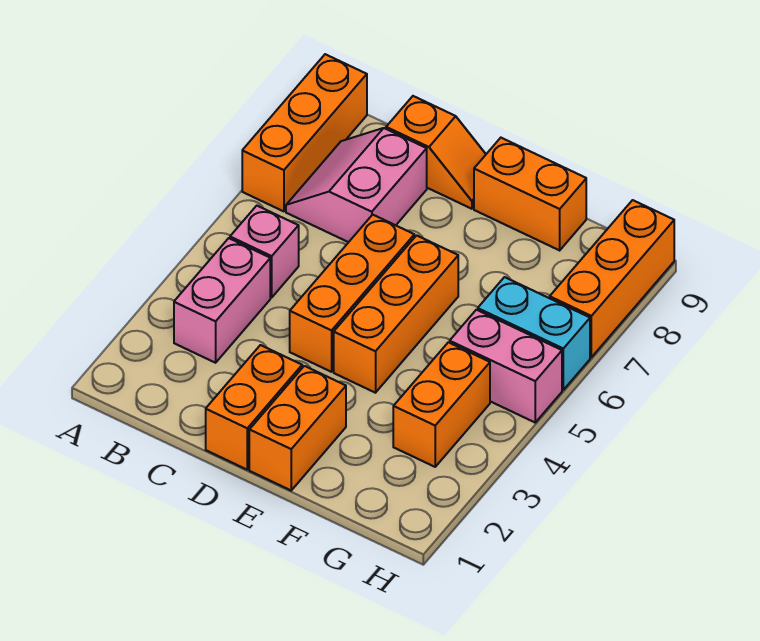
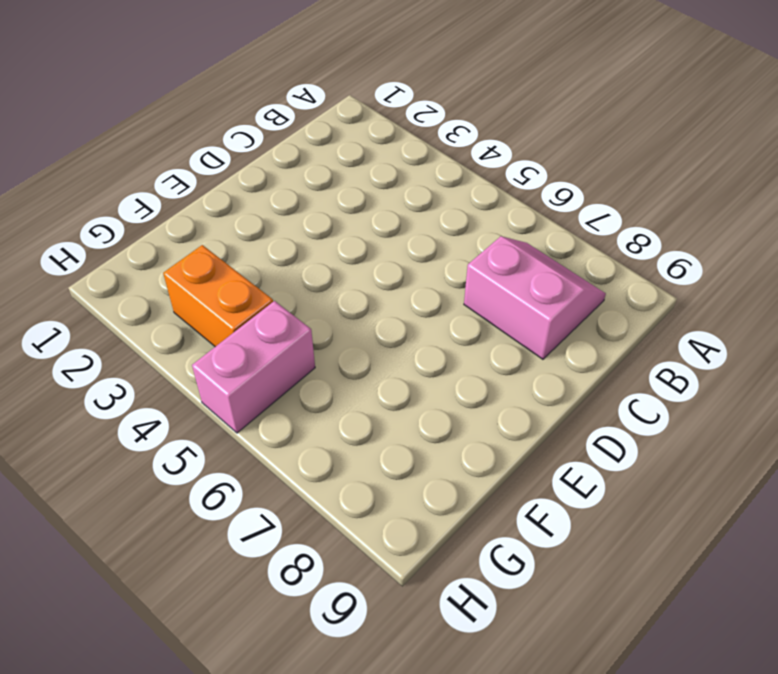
none -> orange 1x3 brick [242,54,367,211]
none -> pink 1x2 brick [174,238,270,363]
none -> pink 1x1 brick [230,206,299,297]

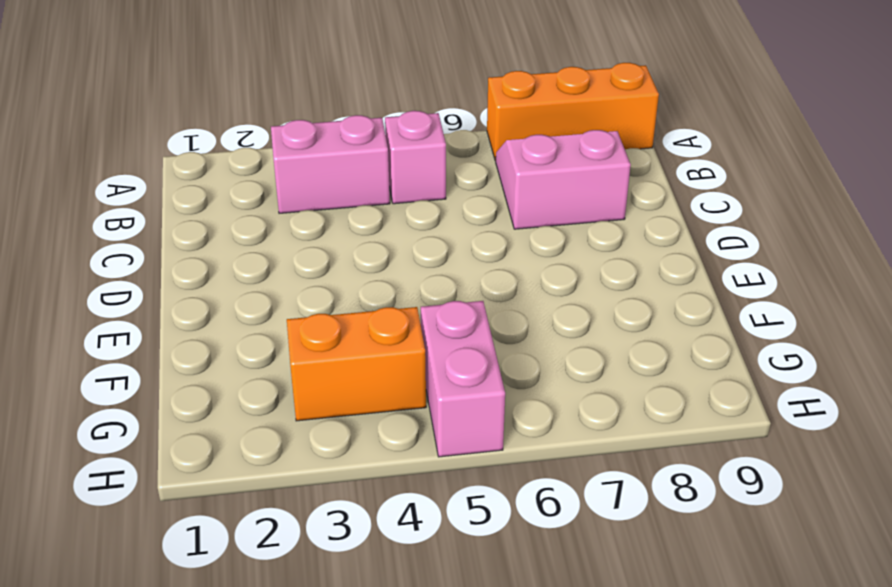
none -> orange 1x2 slope [386,96,486,209]
none -> orange 1x2 brick [206,345,302,469]
none -> orange 1x3 brick [290,215,414,372]

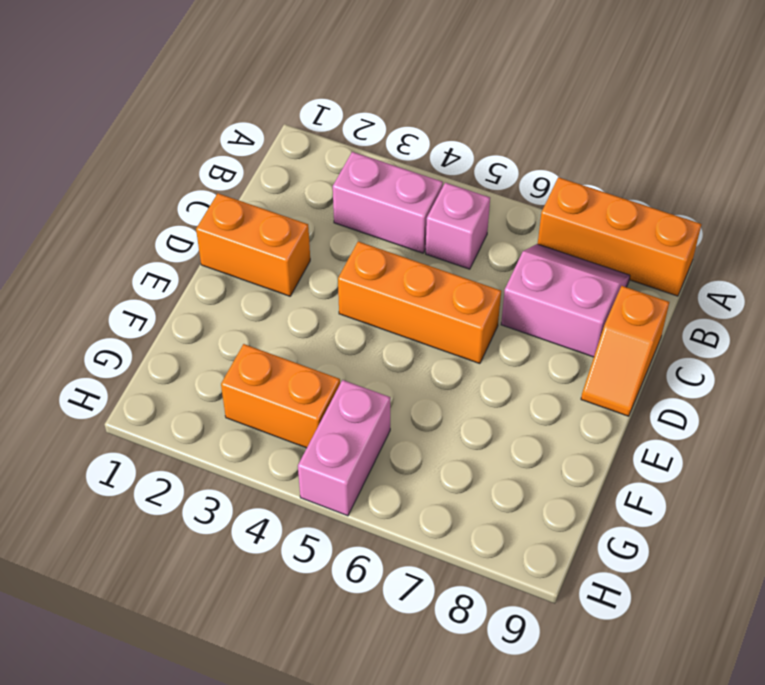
none -> orange 1x2 brick [249,366,346,490]
none -> orange 1x3 brick [334,235,458,393]
none -> orange 1x2 brick [474,138,586,250]

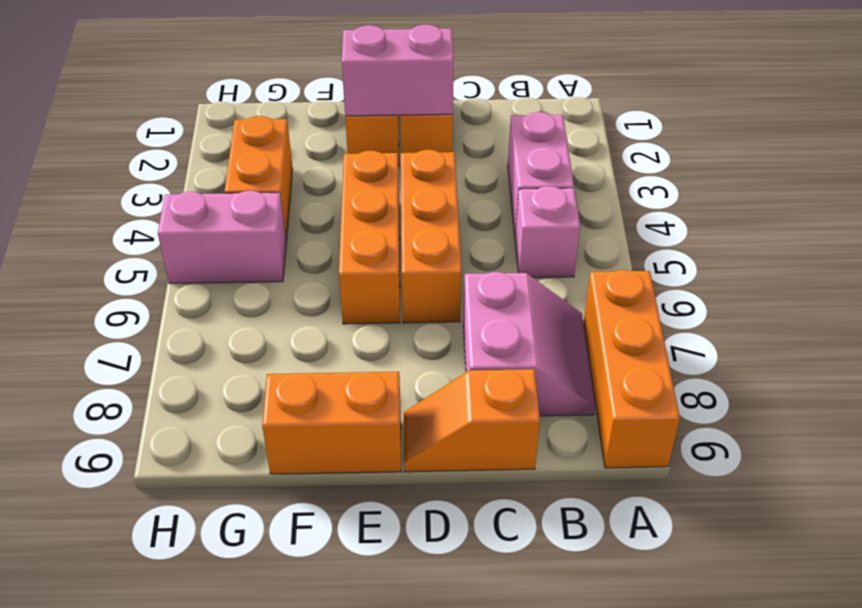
pink 1x2 brick [342,25,454,116] -> none
none -> cyan 1x2 brick [478,277,590,390]
none -> orange 1x3 brick [550,200,674,357]

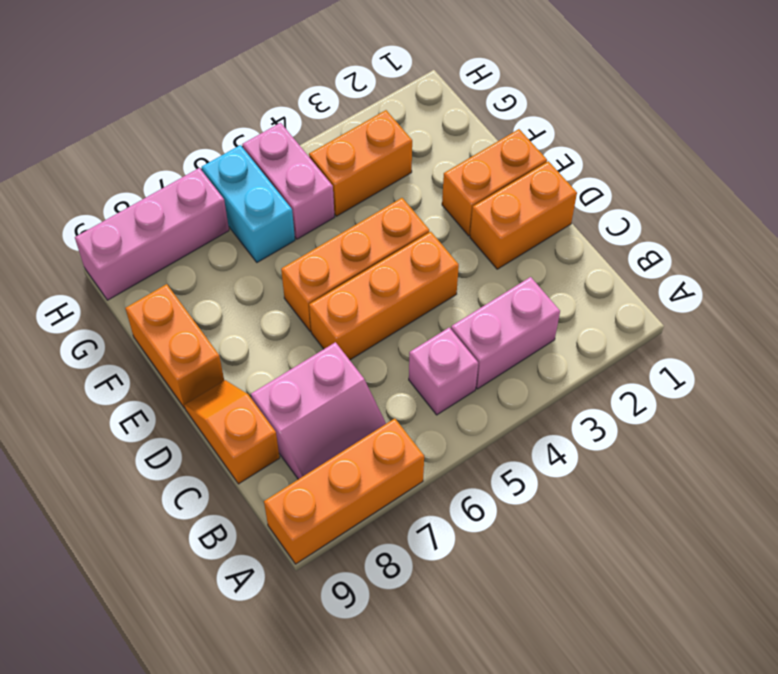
pink 1x3 brick [75,168,229,300] -> orange 1x3 brick [550,200,674,357]

